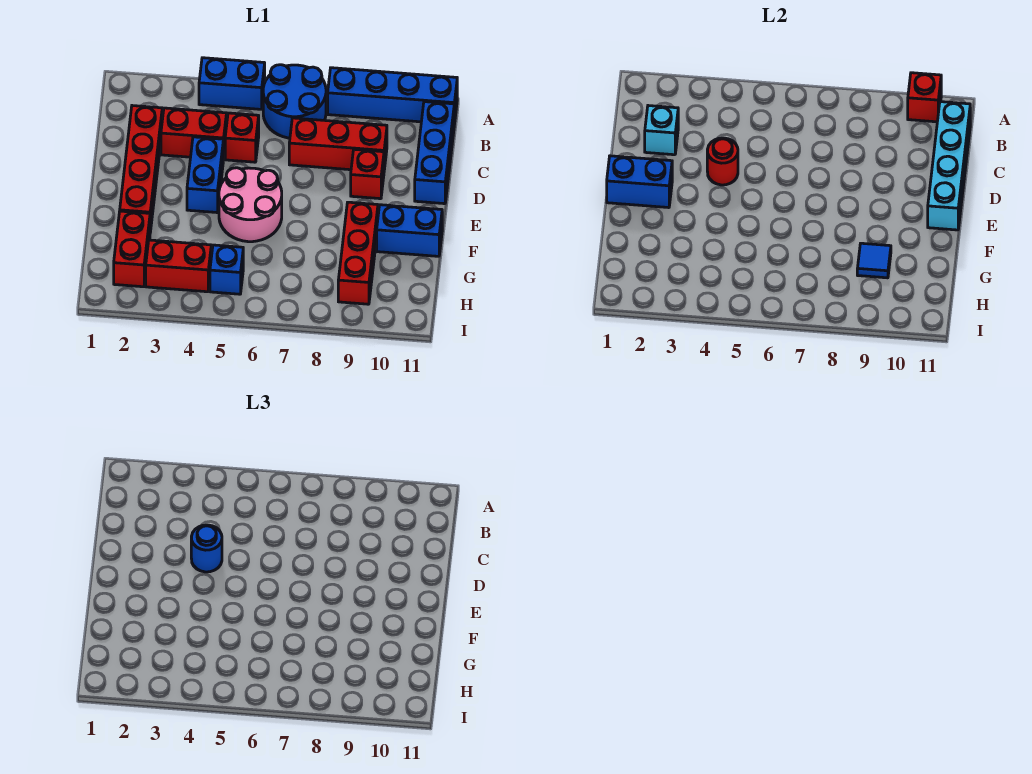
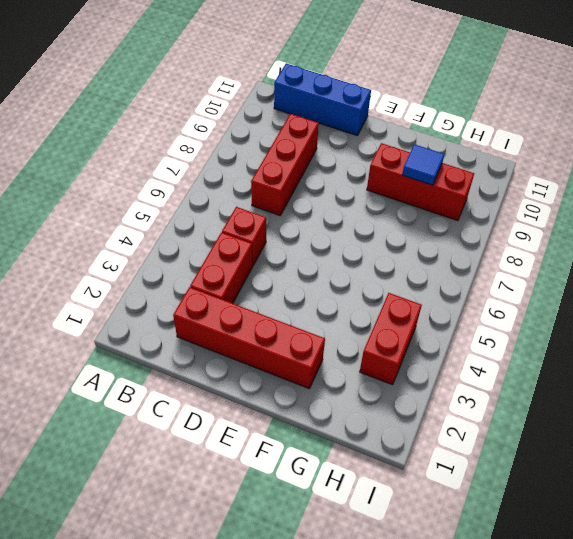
none -> blue 1x2 brick [199,58,265,109]
none -> blue 2x2 round brick [263,65,326,138]
none -> blue 1x4 brick [328,68,457,124]

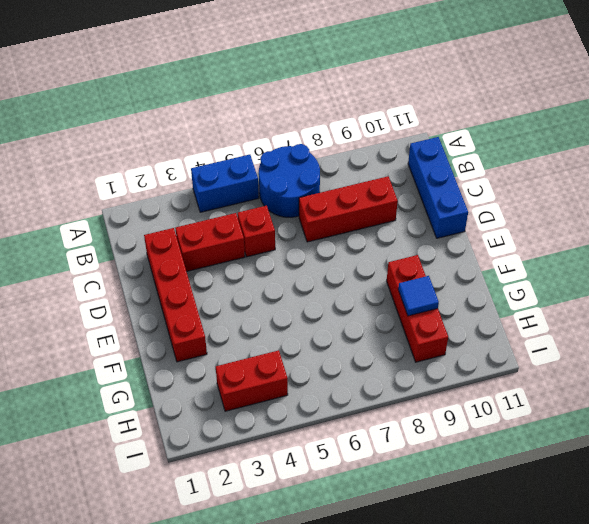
none -> blue 1x4 brick [328,68,457,124]
none -> blue 1x2 brick [187,137,223,213]
none -> red 1x1 brick [351,149,384,199]

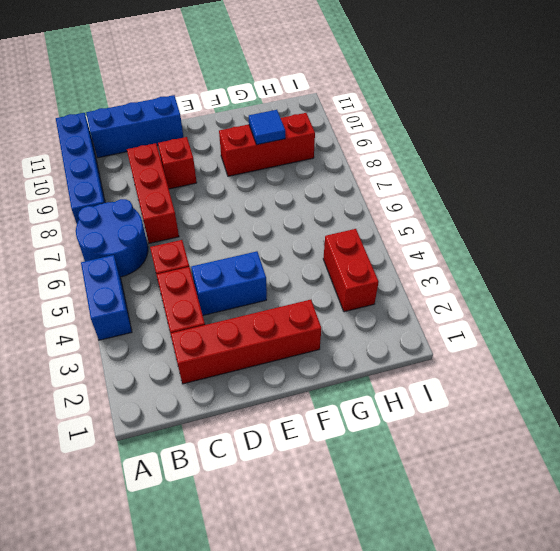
none -> pink 2x2 round brick [219,168,282,242]
none -> blue 1x2 brick [377,205,442,256]
none -> red 1x2 brick [114,211,150,287]

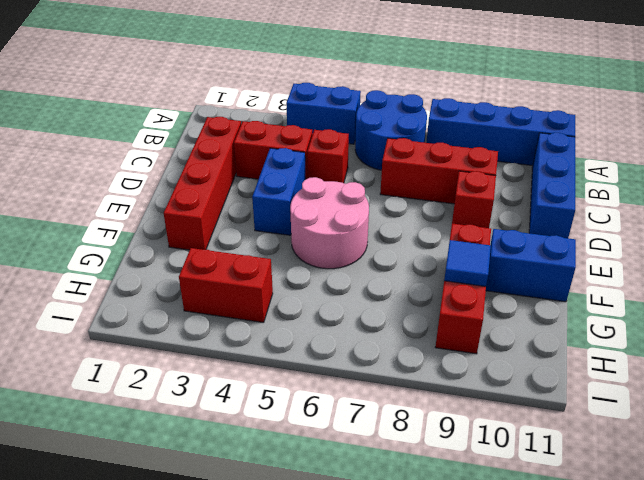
none -> red 1x2 brick [114,211,150,287]
none -> blue 1x1 brick [210,245,243,294]
none -> red 1x1 brick [908,73,941,122]

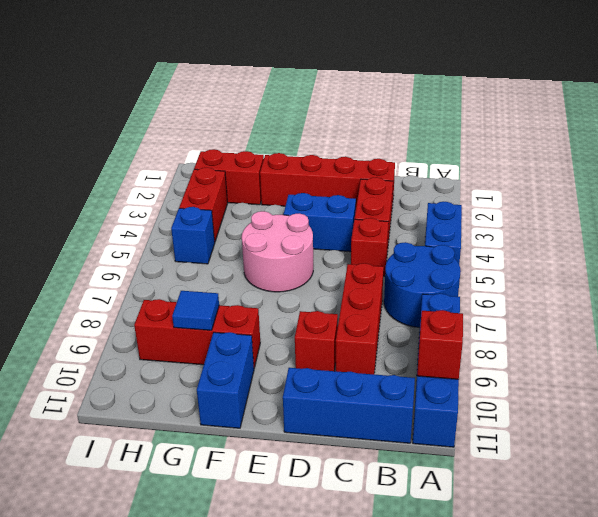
none -> cyan 1x4 brick [928,102,970,230]
none -> cyan 1x1 brick [645,106,678,155]
none -> red 1x1 round brick [707,138,738,185]

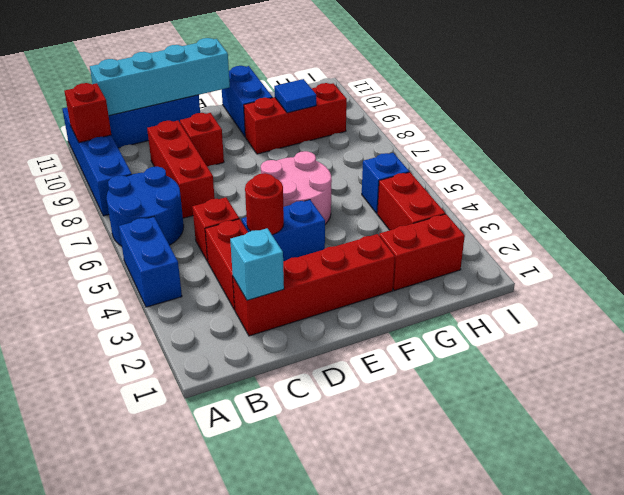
none -> blue 1x2 brick [607,156,672,208]
none -> blue 1x1 round brick [191,525,222,572]

